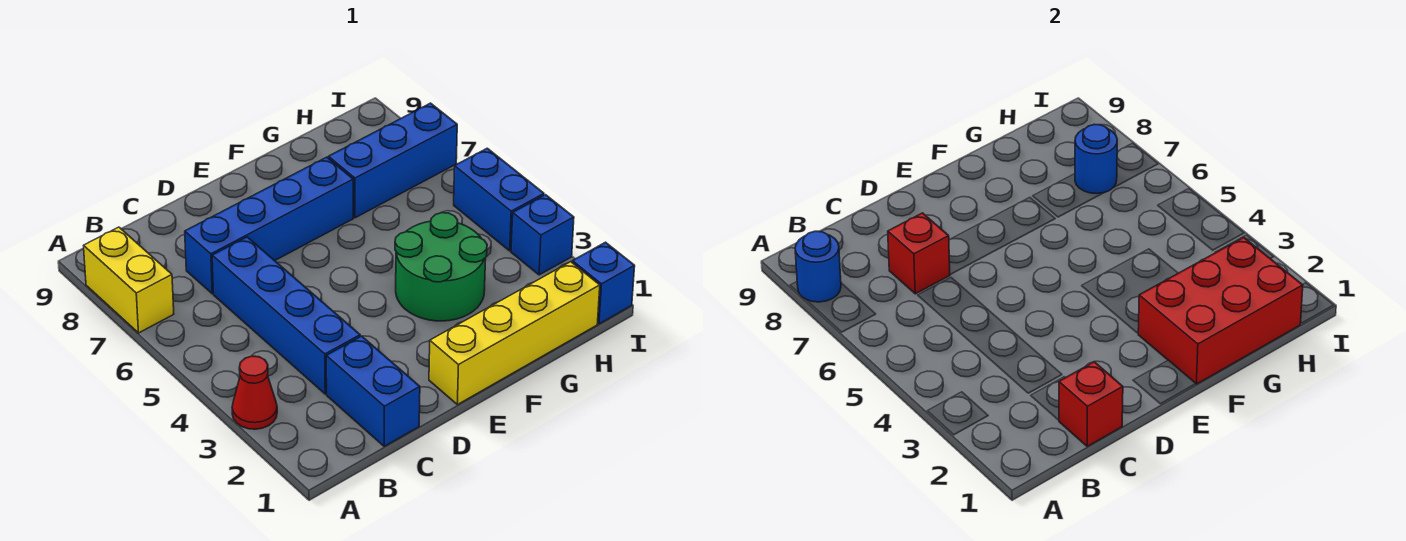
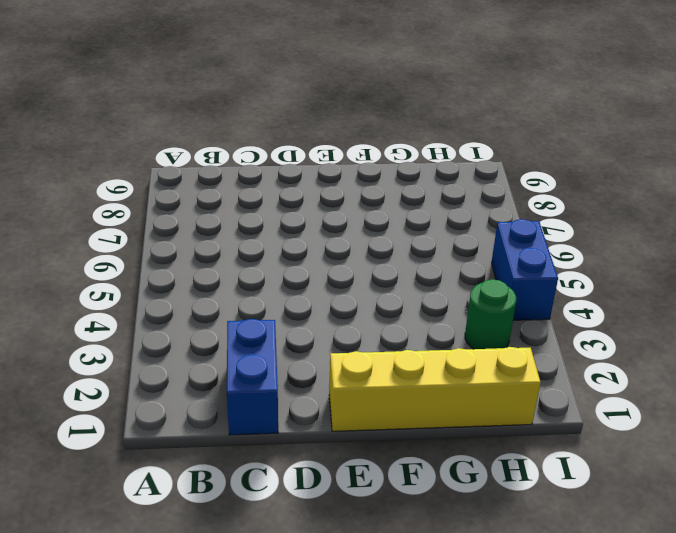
green 1x1 round brick [465,279,516,349] -> none
none -> red 1x1 cone [232,356,277,429]
none -> yellow 1x2 brick [84,227,174,333]
none -> blue 1x4 brick [212,237,360,394]

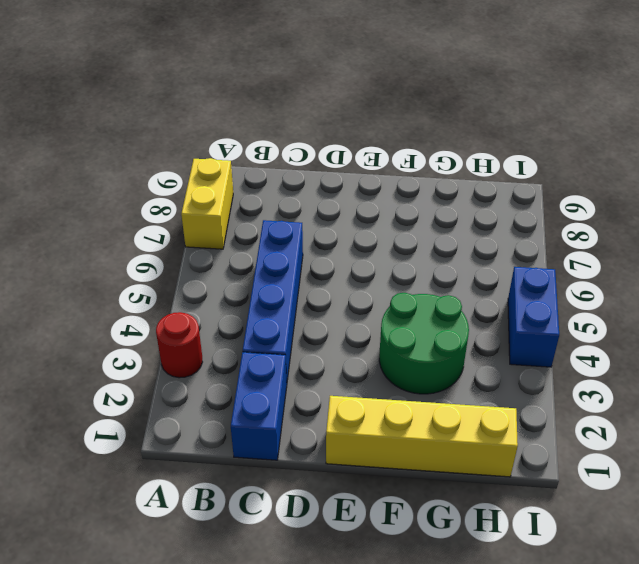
red 1x1 round brick [156,312,202,378] -> red 1x1 cone [232,356,277,429]
none -> blue 1x4 brick [185,157,353,294]
none -> blue 1x3 brick [328,103,457,218]
none -> blue 1x1 brick [572,242,635,324]

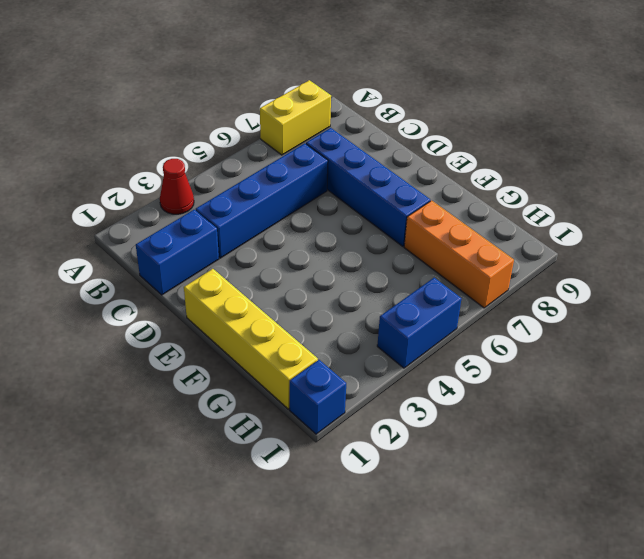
orange 1x3 brick [404,201,514,308] -> blue 1x3 brick [328,103,457,218]
none -> green 2x2 round brick [395,213,487,321]
none -> blue 1x1 brick [511,195,574,275]
none -> blue 1x1 round brick [795,231,841,302]

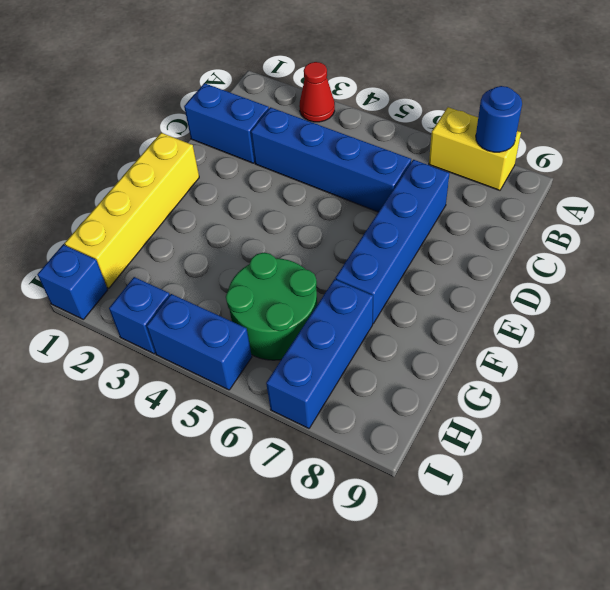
green 2x2 round brick [226,253,317,360] -> green 2x2 round brick moved to [395,213,487,321]
none -> red 1x1 brick [1059,362,1123,446]
none -> red 1x1 brick [888,213,950,294]
none -> red 2x3 brick [1138,237,1303,384]

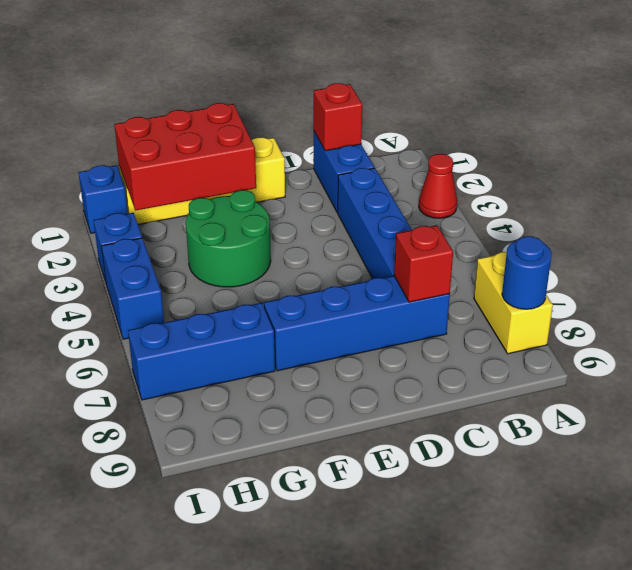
none -> blue 1x1 round brick [1075,124,1117,194]

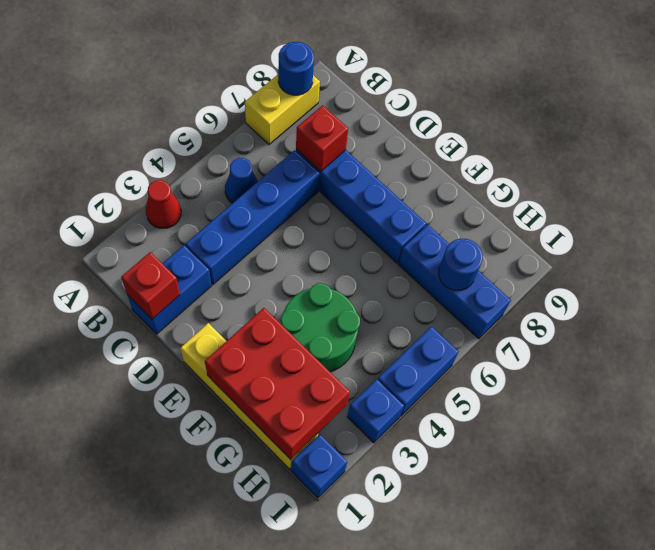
blue 1x1 cone [225,158,258,203] -> none

